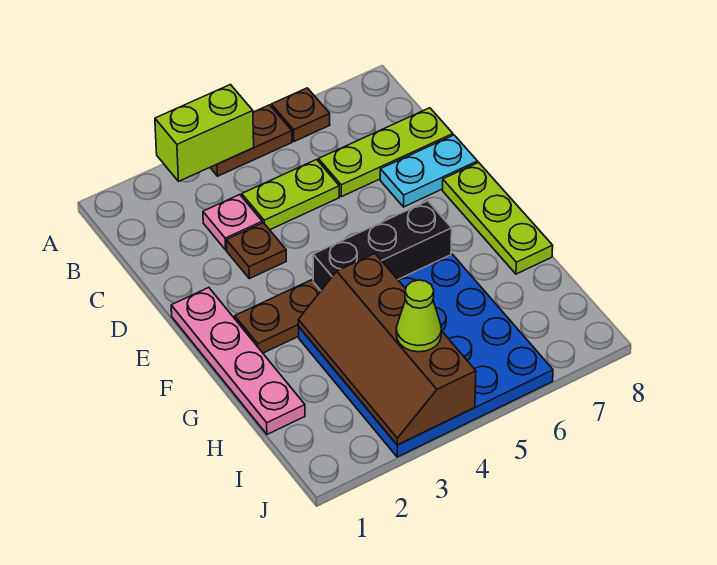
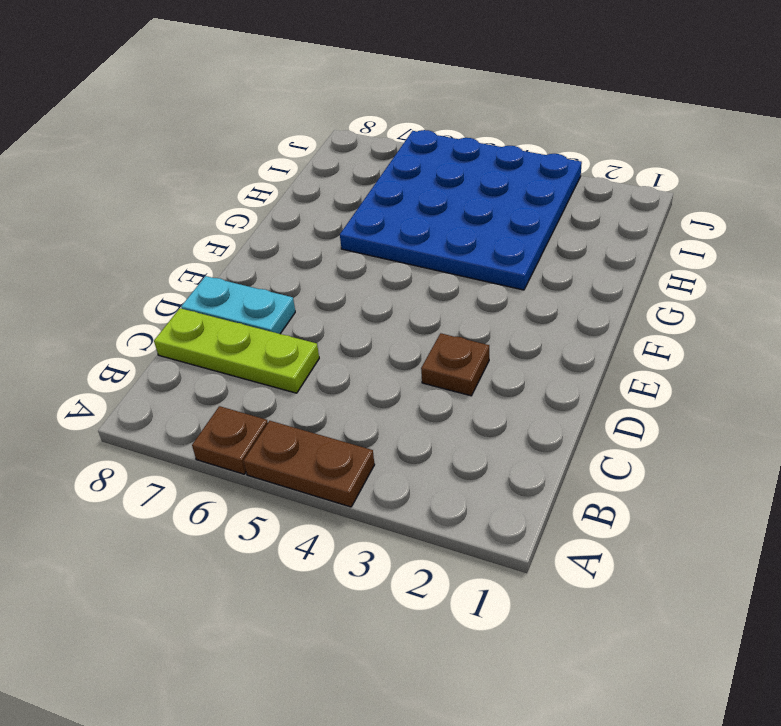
none -> pink 1x1 plate [203,195,262,250]
none -> lime 1x2 plate [242,160,339,230]
none -> pink 1x4 plate [171,288,305,434]

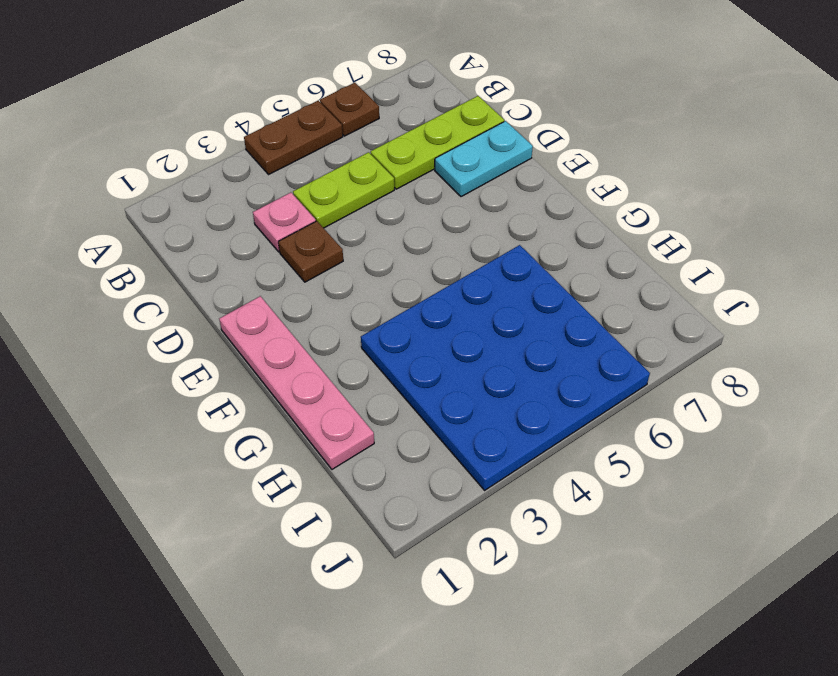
none -> lime 1x3 plate [443,162,553,274]
none -> brown 1x2 plate [235,280,321,353]
none -> black 1x3 brick [313,201,452,290]

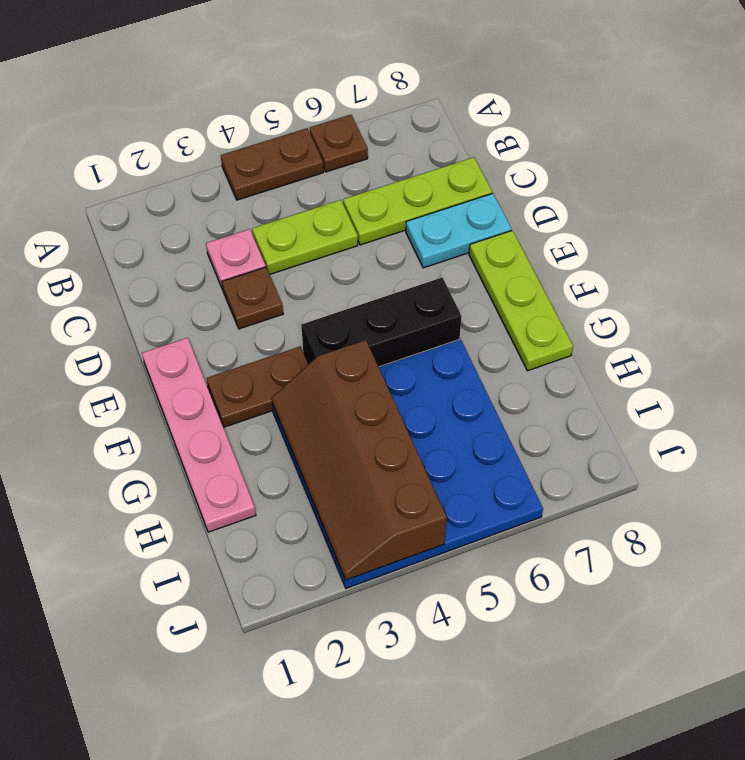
none -> lime 1x2 brick [155,85,254,181]
none -> lime 1x1 cone [396,280,441,352]

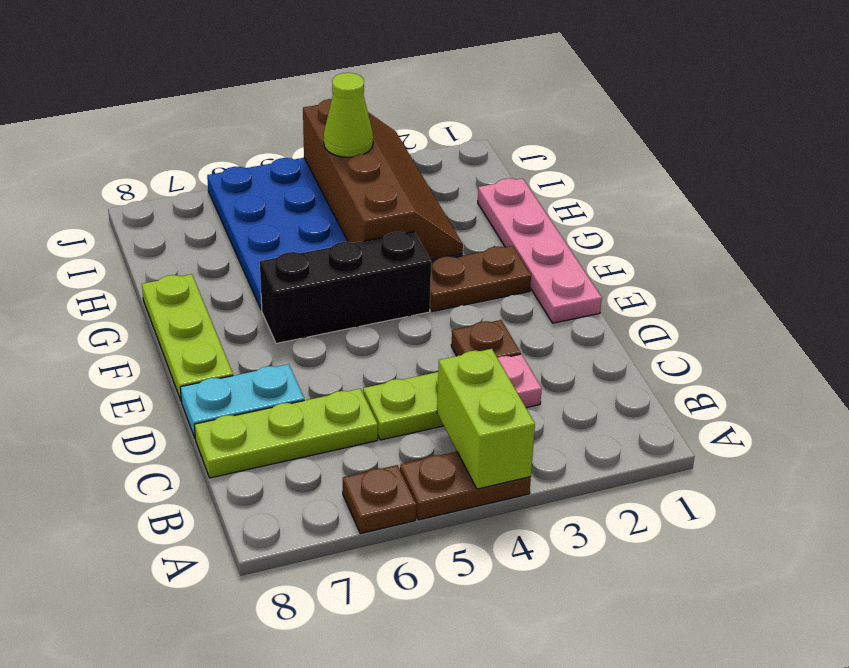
lime 1x2 brick [437,349,535,489] -> lime 1x2 brick turned to [155,85,254,181]

